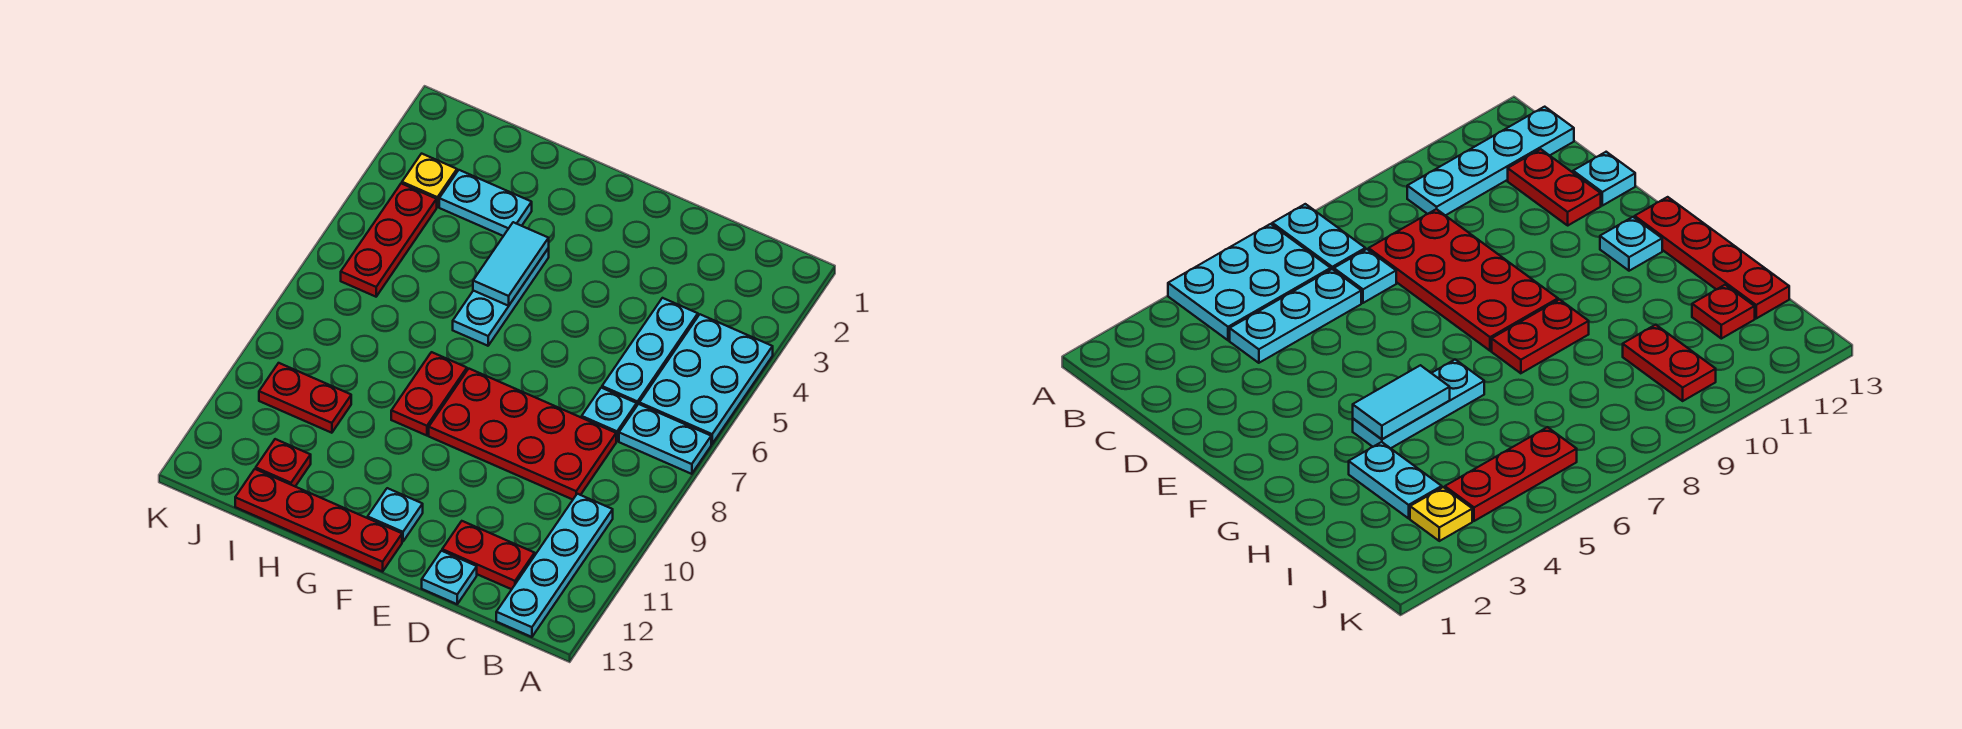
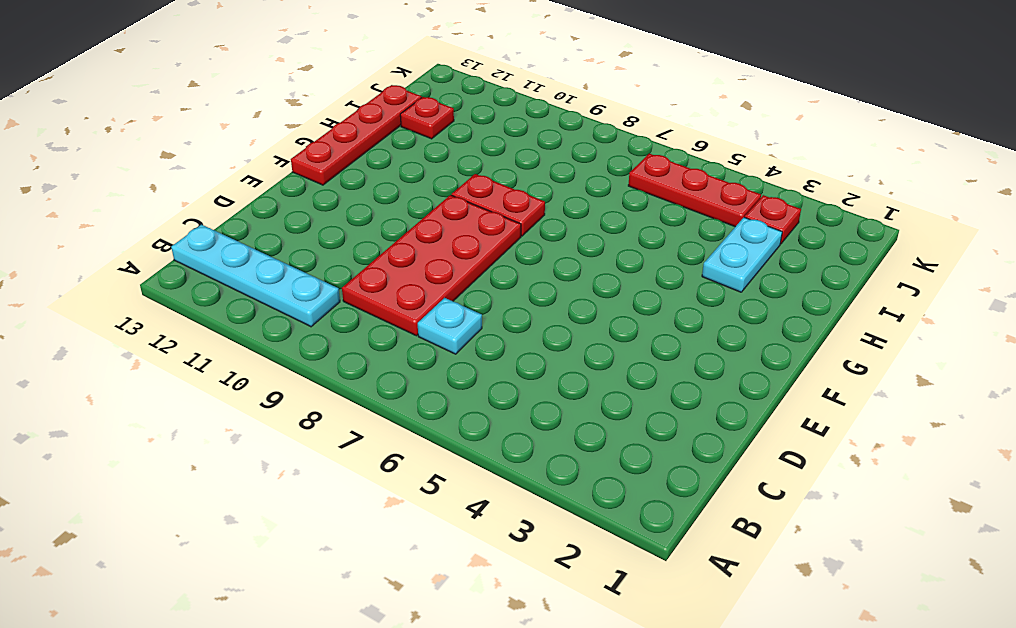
red 1x1 plate [745,195,801,244] -> yellow 1x1 plate [402,154,457,207]
none -> cyan 2x3 plate [639,314,773,444]
none -> cyan 1x2 plate [619,404,711,474]
none -> cyan 1x3 plate [602,298,698,405]

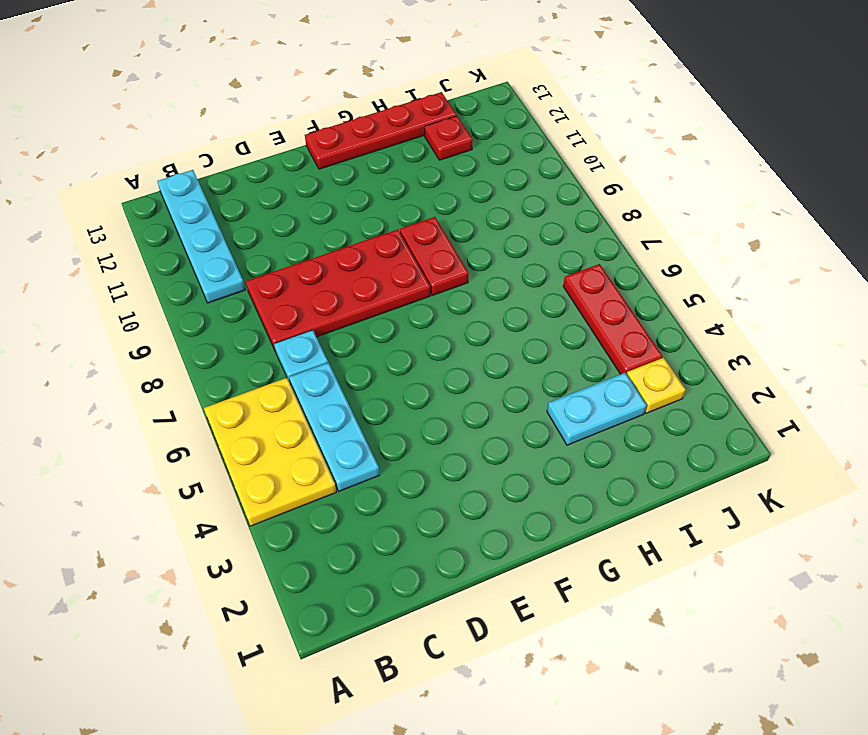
yellow 2x3 plate [204,378,336,526] -> cyan 2x3 plate [639,314,773,444]
none -> cyan 1x2 plate [619,404,711,474]
none -> red 1x2 plate [442,521,535,589]
none -> cyan 1x1 plate [422,551,477,604]

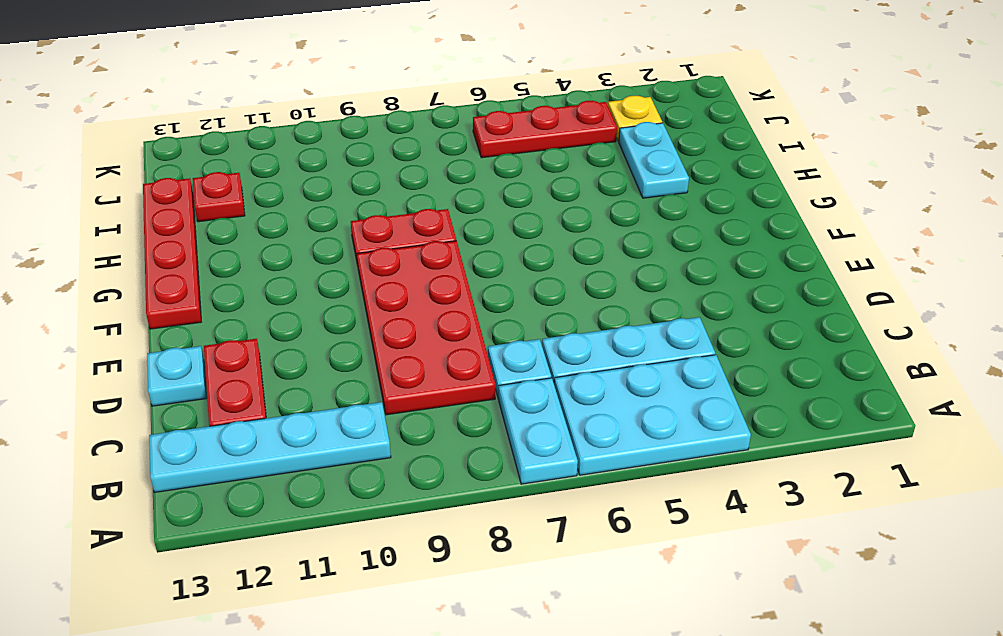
none -> cyan 1x1 plate [368,488,423,542]
none -> cyan 1x3 plate [453,248,549,346]
none -> red 1x2 plate [259,363,351,433]

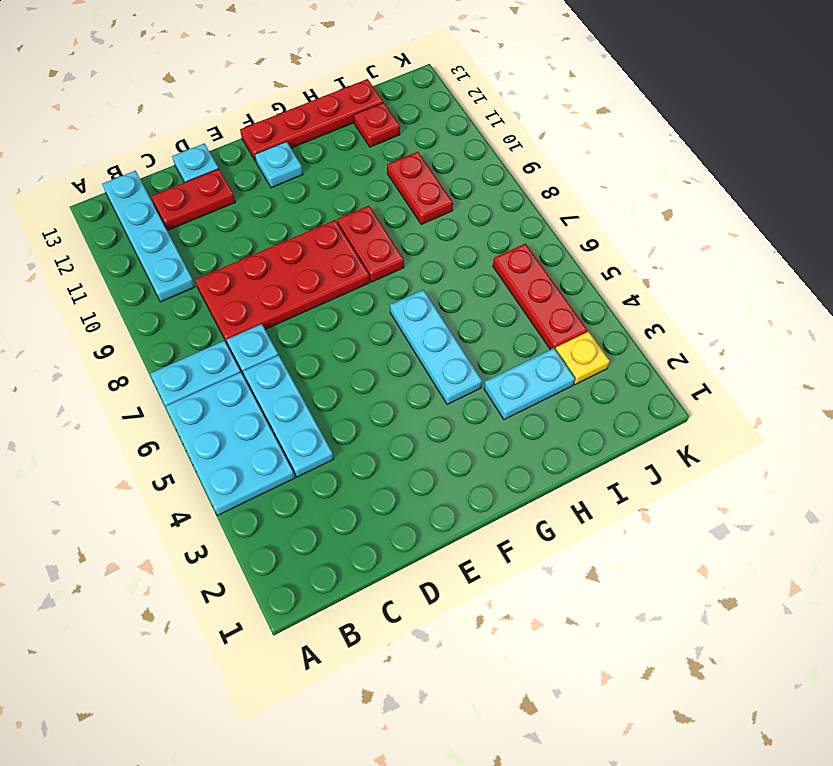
red 1x2 plate [387,151,453,224] -> red 1x2 plate turned to [259,363,351,433]
none -> cyan 1x2 tile [473,222,549,306]

